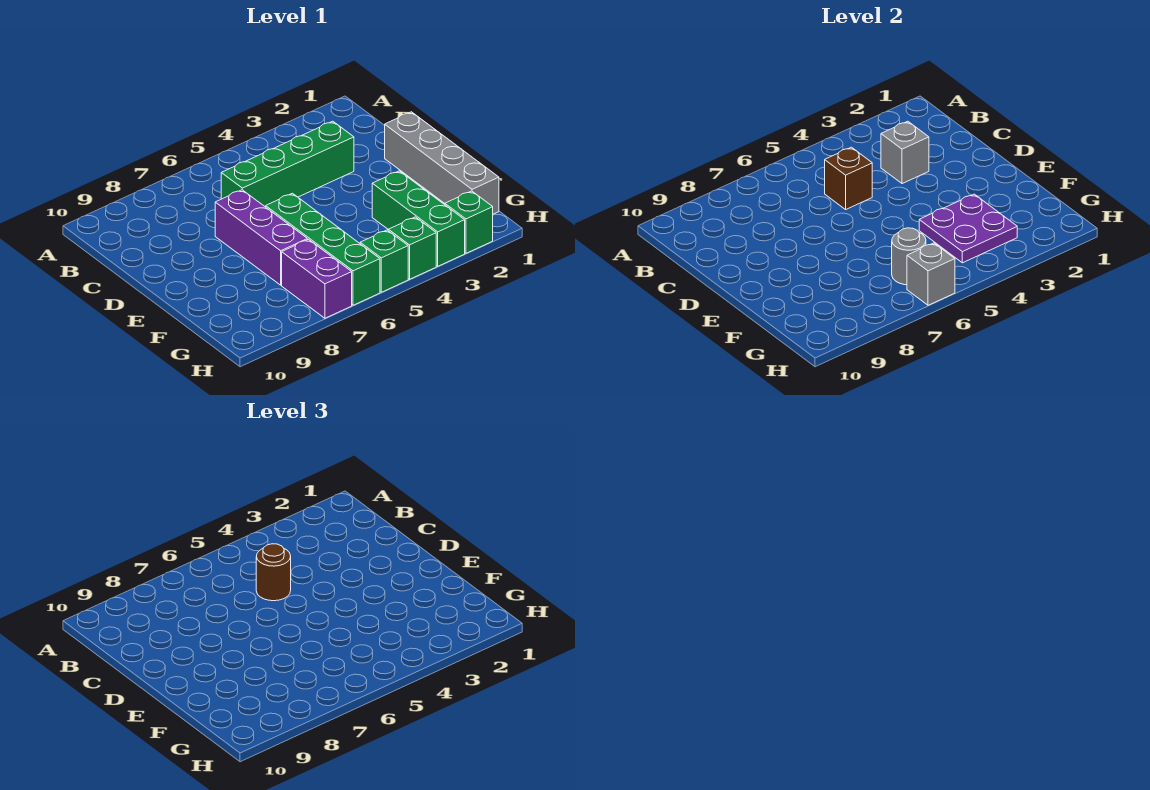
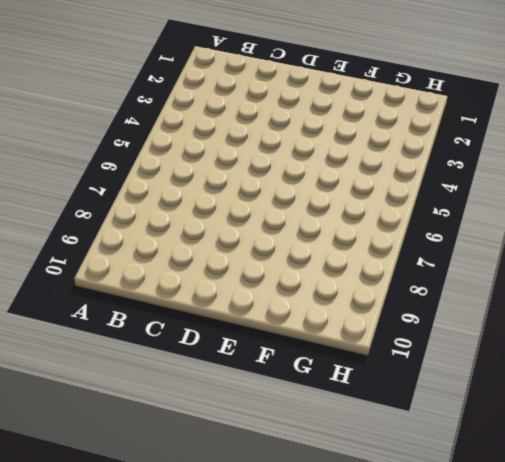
none -> green 1x4 brick [221,121,354,207]
none -> grey 1x4 brick [385,112,499,214]
none -> purple 1x3 brick [215,190,307,285]

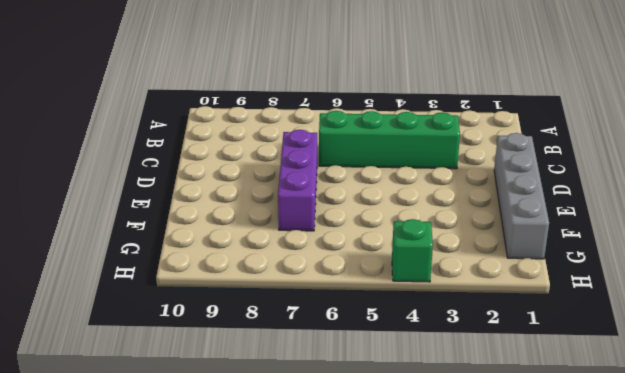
none -> green 1x4 brick [266,193,380,305]
none -> green 1x3 brick [372,171,465,266]
none -> purple 1x2 brick [282,239,352,318]

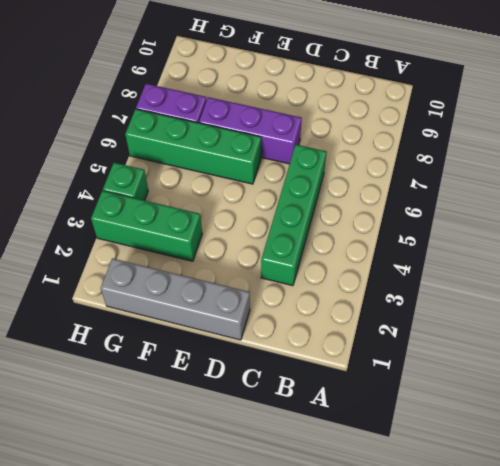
none -> green 1x1 brick [445,191,493,253]
none -> green 1x1 brick [360,230,408,292]
none -> grey 1x1 brick [881,121,929,184]

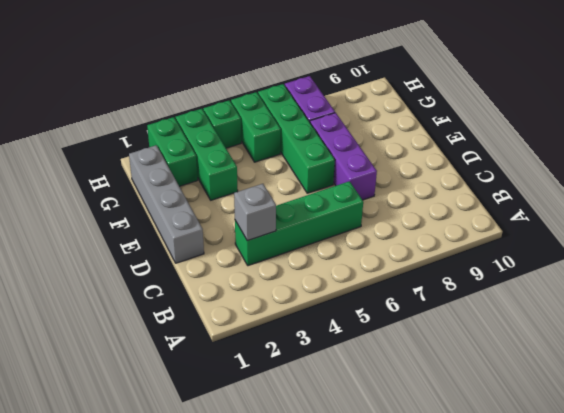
green 1x2 brick [147,117,198,186] -> green 1x1 brick [445,191,493,253]
green 1x2 brick [231,92,281,162] -> green 1x1 brick [360,230,408,292]
none -> brown 1x1 brick [825,147,872,209]
none -> purple 2x2 plate [919,194,1017,263]
none -> grey 1x1 round brick [892,228,926,285]

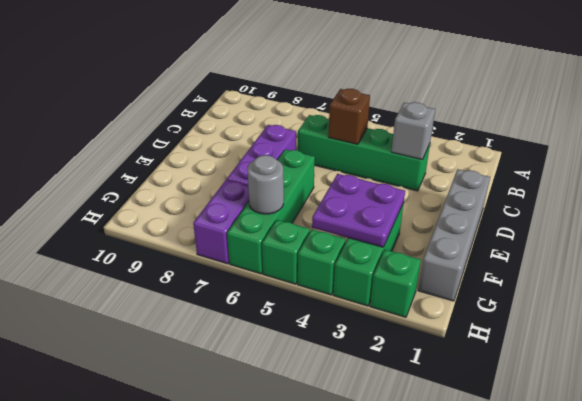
none -> grey 1x1 brick [907,243,955,305]
none -> brown 1x1 round brick [256,544,291,601]

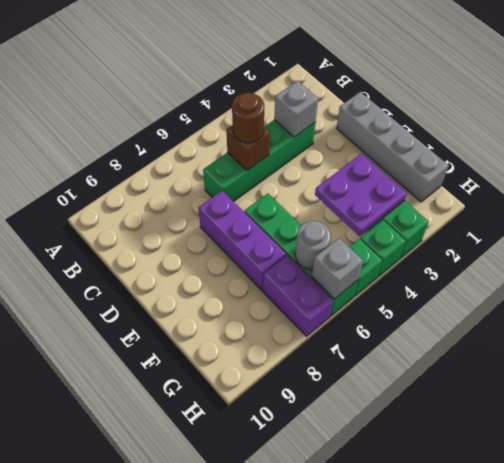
none -> green 1x1 brick [445,191,493,253]

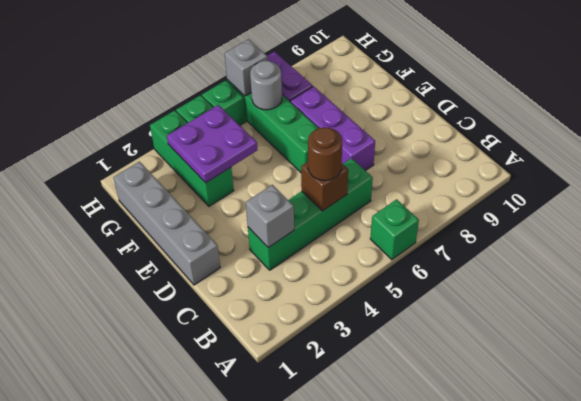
green 1x1 brick [370,199,419,260] -> green 1x1 brick moved to [445,191,493,253]

